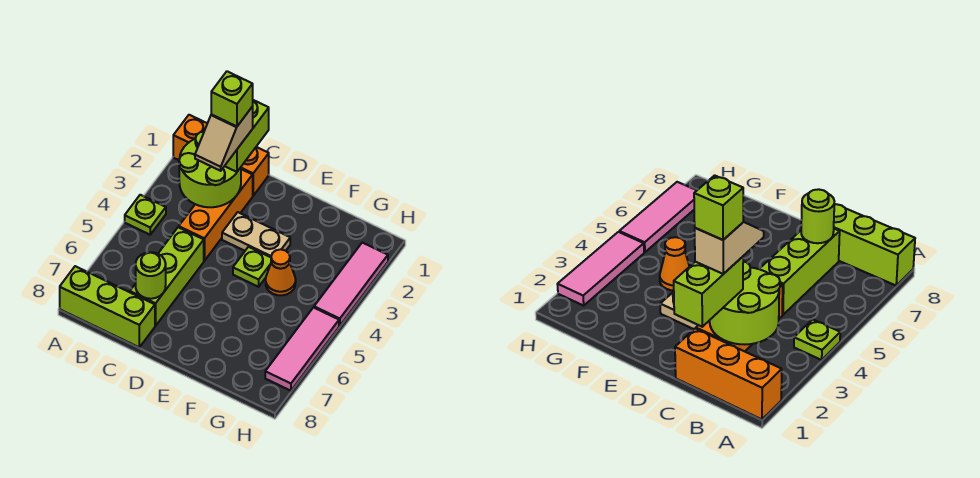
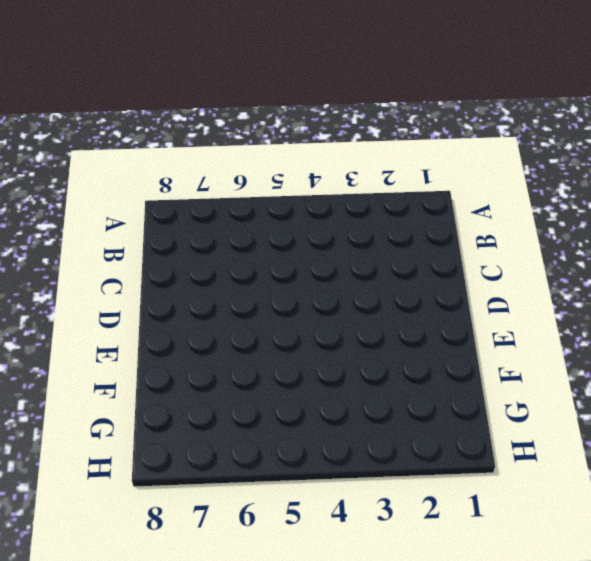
none -> orange 1x3 brick [173,115,269,196]
none -> lime 1x1 plate [125,195,166,235]
none -> lime 1x3 brick [60,266,155,347]

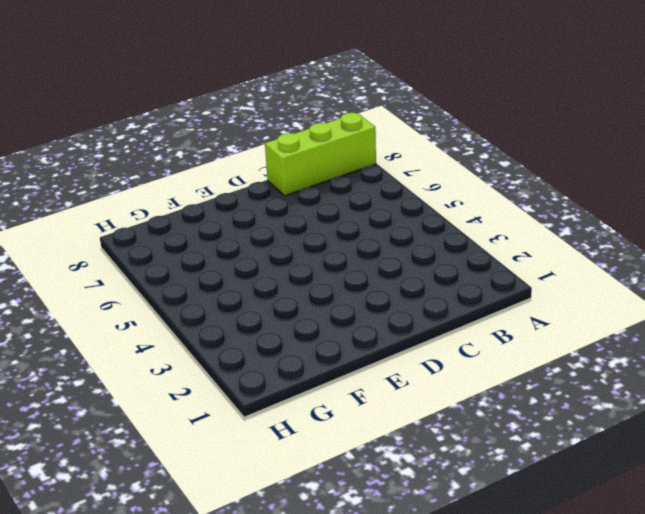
none -> orange 1x3 brick [173,115,269,196]
none -> lime 1x1 plate [125,195,166,235]
none -> orange 1x3 brick [179,169,253,261]

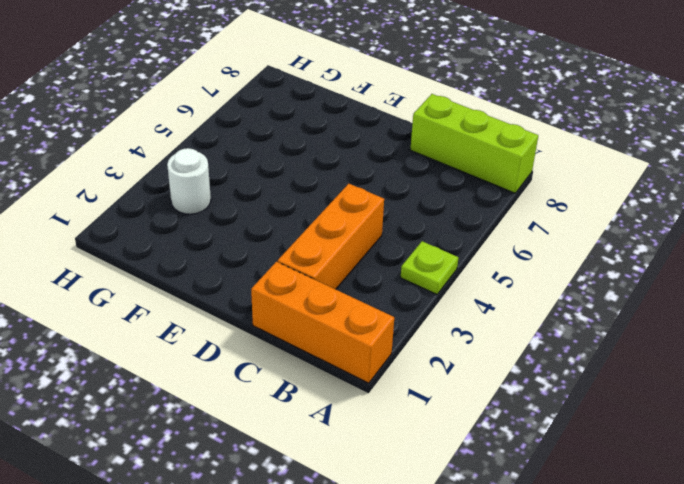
white 1x1 round brick [167,148,211,214] -> none
none -> lime 1x3 brick [130,227,204,326]
none -> tan 1x2 plate [222,212,290,257]
none -> lime 1x1 plate [233,247,271,287]

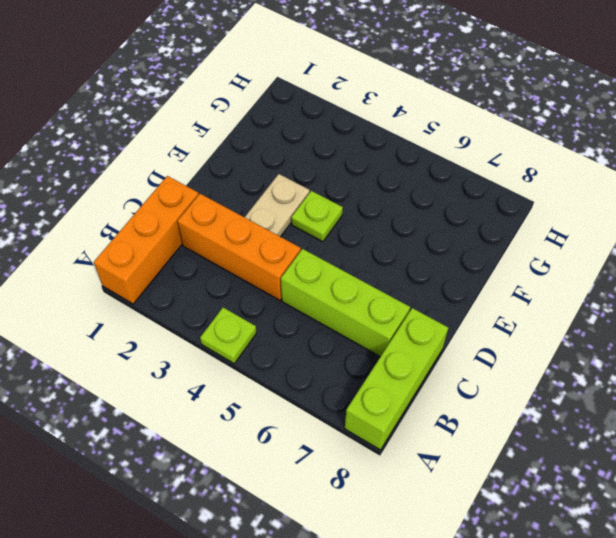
none -> orange 1x1 cone [266,249,296,295]
none -> pink 1x3 tile [314,243,388,326]
none -> pink 1x3 tile [265,308,339,391]

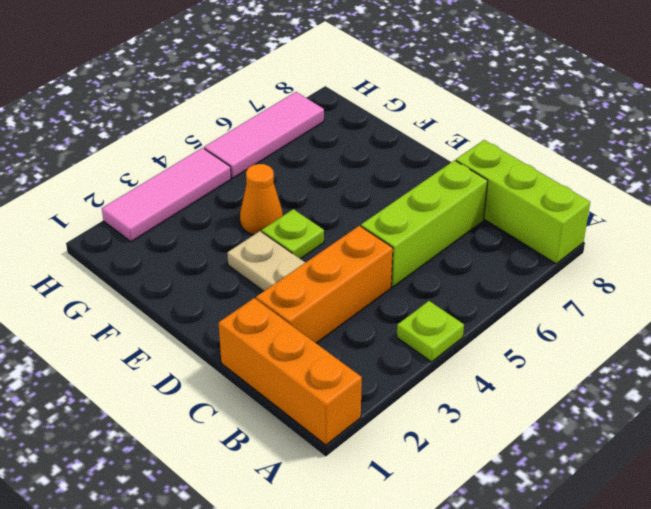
none -> lime 2x2 round brick [179,132,241,207]
none -> lime 1x1 round brick [136,252,166,299]
none -> lime 1x2 brick [225,100,269,172]

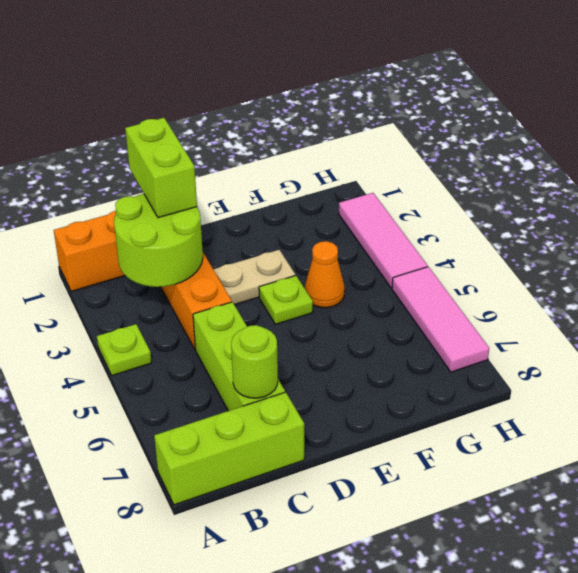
none -> tan 1x2 slope [195,107,253,171]
none -> lime 1x1 brick [211,71,253,126]

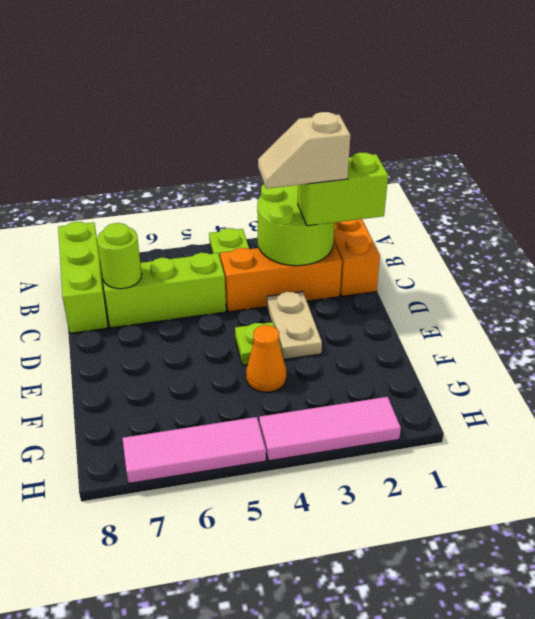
none -> lime 1x1 brick [211,71,253,126]

